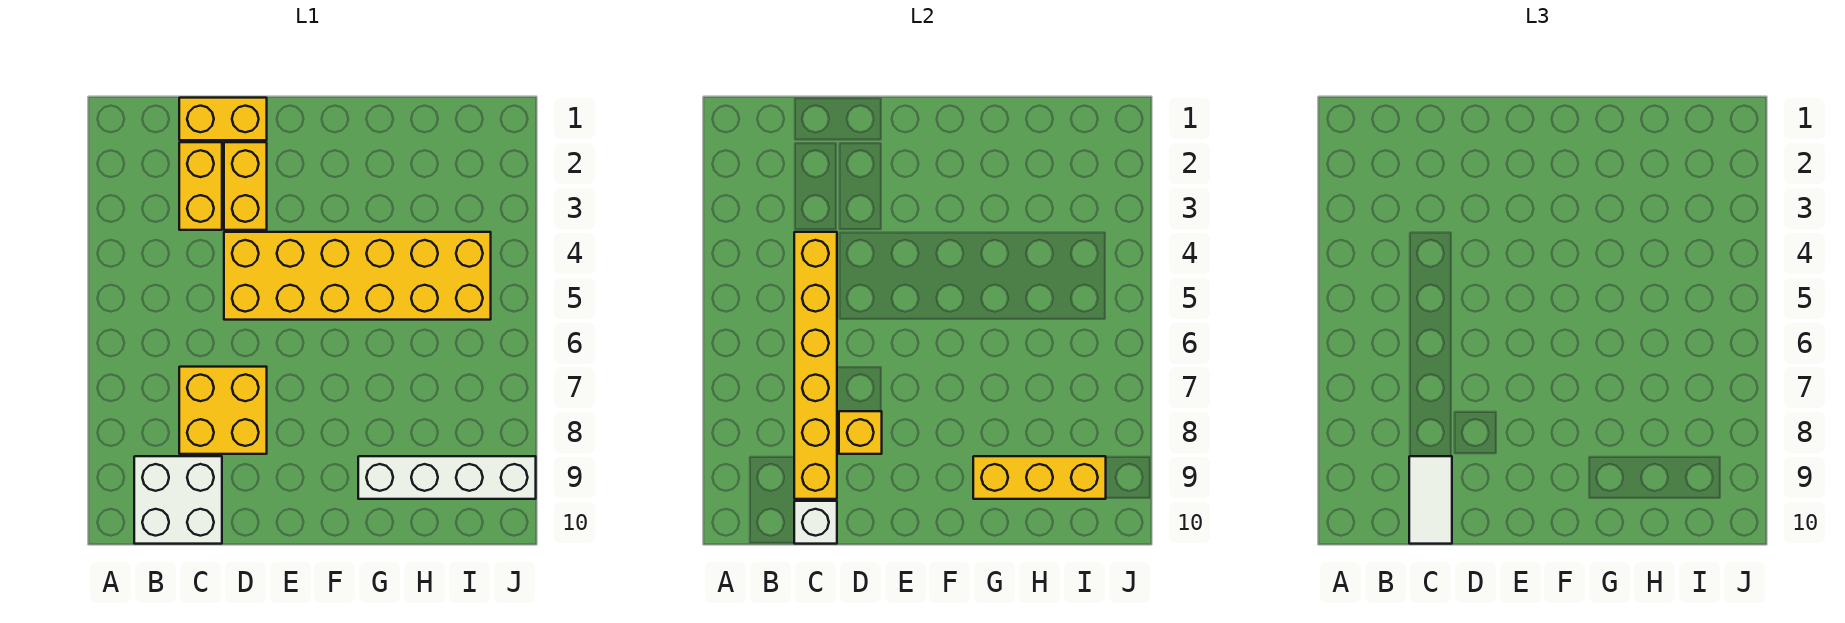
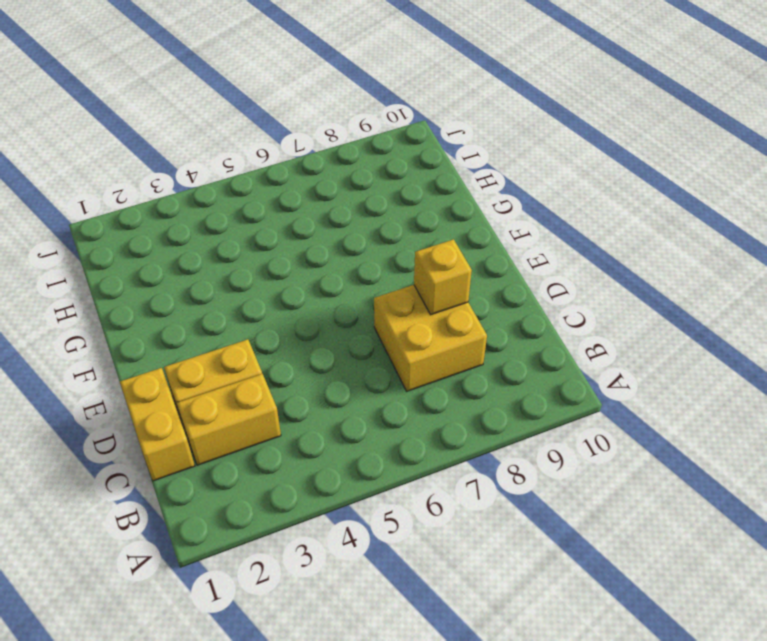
none -> white 2x2 brick [134,456,222,544]
none -> yellow 2x6 brick [224,232,491,320]
none -> white 1x4 brick [358,456,536,499]

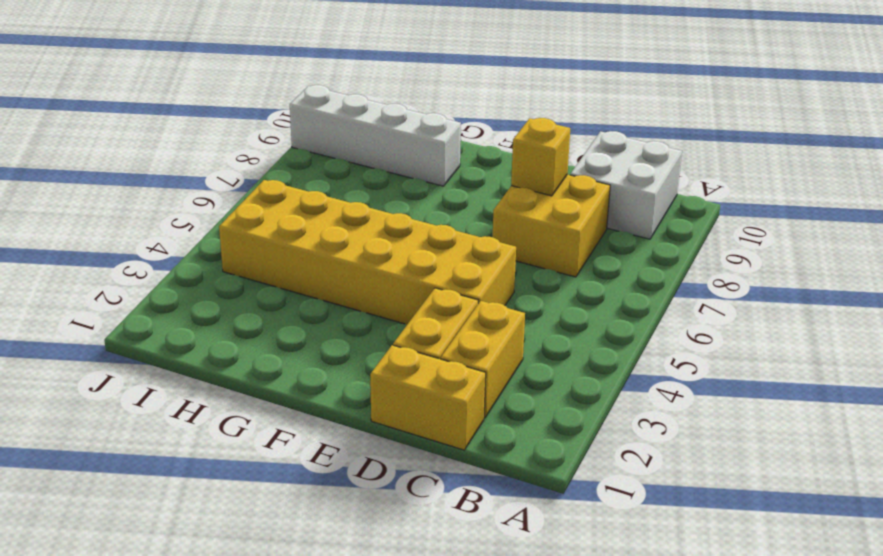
none -> yellow 1x6 brick [794,232,837,499]
none -> white 1x1 brick [794,501,837,544]
none -> yellow 1x3 brick [973,456,1106,499]

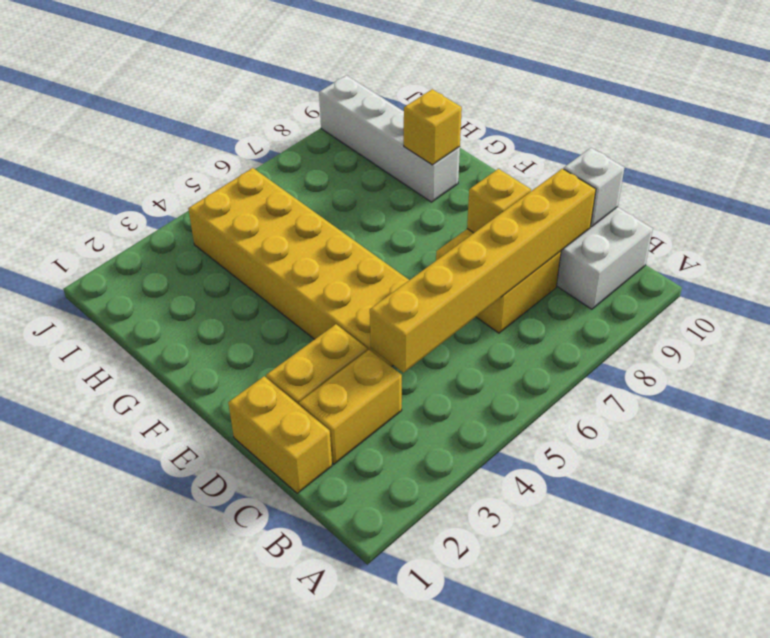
yellow 1x1 brick [404,89,462,165] -> yellow 1x3 brick [973,456,1106,499]
none -> white 1x2 tile [1409,456,1452,544]

